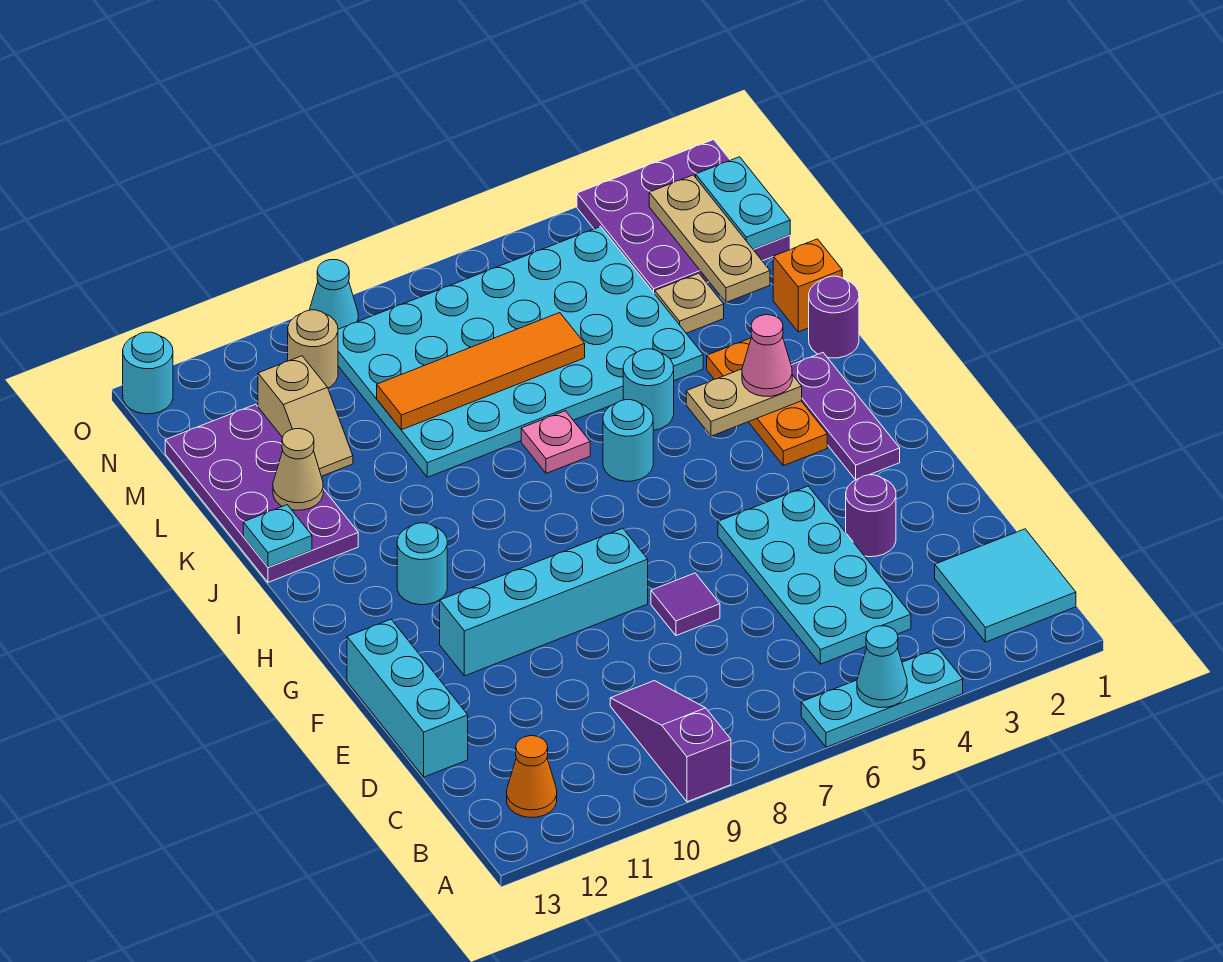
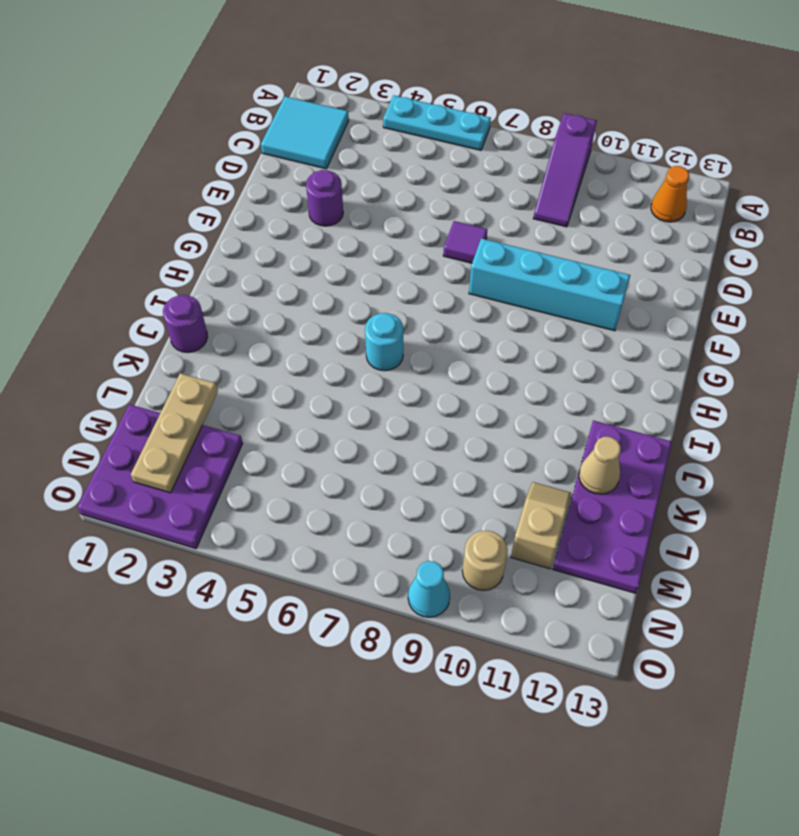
none -> cyan 2x4 plate [718,486,911,664]
none -> cyan 1x3 brick [347,619,468,777]
none -> purple 1x3 plate [791,353,900,480]
none -> orange 1x3 plate [707,338,827,466]

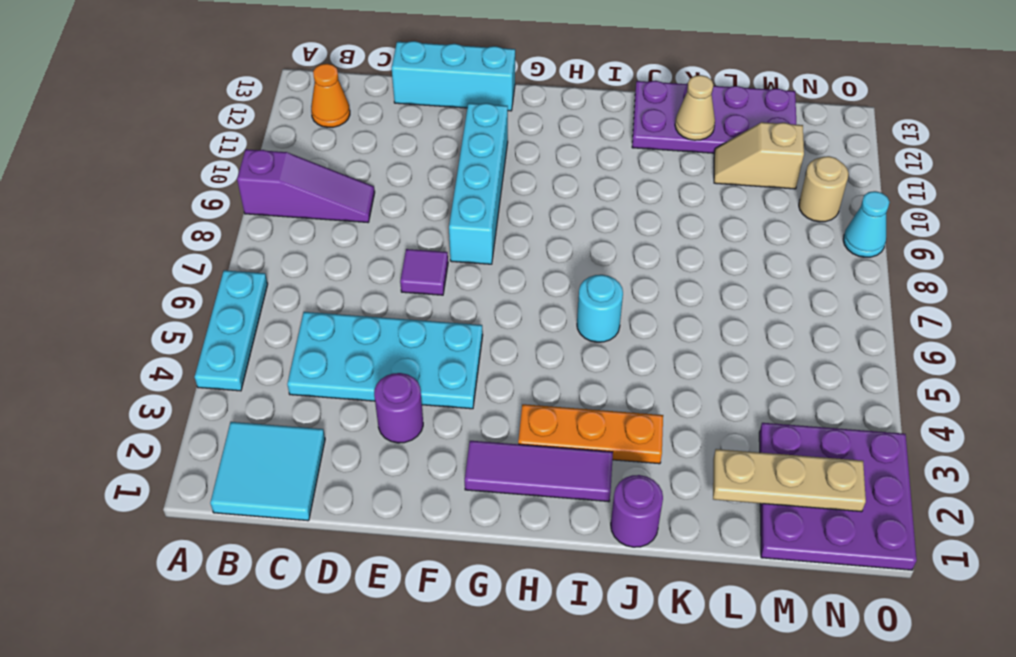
purple 1x3 tile [465,441,613,502] -> purple 1x3 plate [791,353,900,480]
none -> cyan 1x1 round brick [397,523,447,605]
none -> cyan 1x1 round brick [623,349,674,430]
none -> pink 1x1 plate [521,411,590,473]
none -> orange 1x1 brick [773,239,842,332]

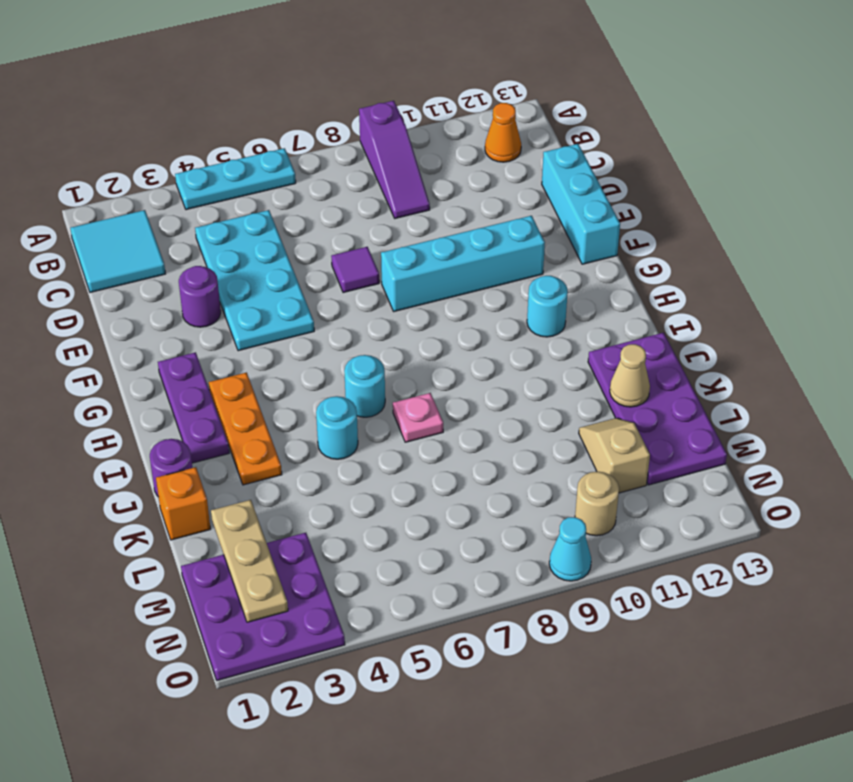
none -> cyan 4x6 plate [338,227,703,477]
none -> tan 1x1 plate [655,273,724,333]
none -> cyan 1x1 round brick [123,332,173,414]
none -> cyan 1x1 cone [857,626,907,708]

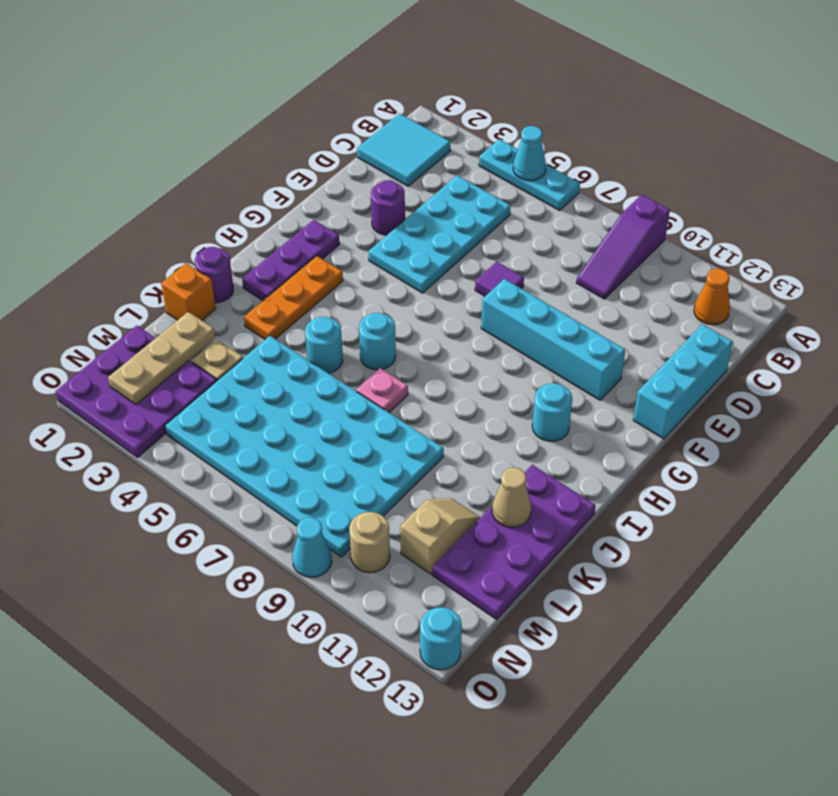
none -> tan 1x2 plate [686,369,802,436]
none -> cyan 1x1 plate [243,505,312,567]
none -> orange 1x4 tile [377,313,585,430]
none -> cyan 1x2 plate [696,157,790,249]

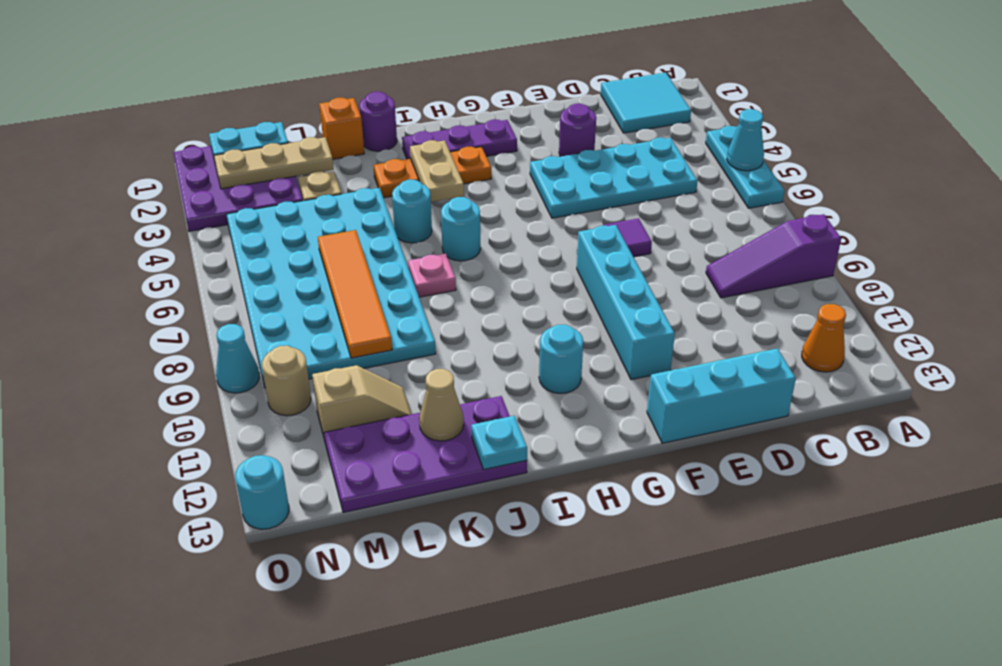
none -> pink 1x1 cone [742,315,792,396]

